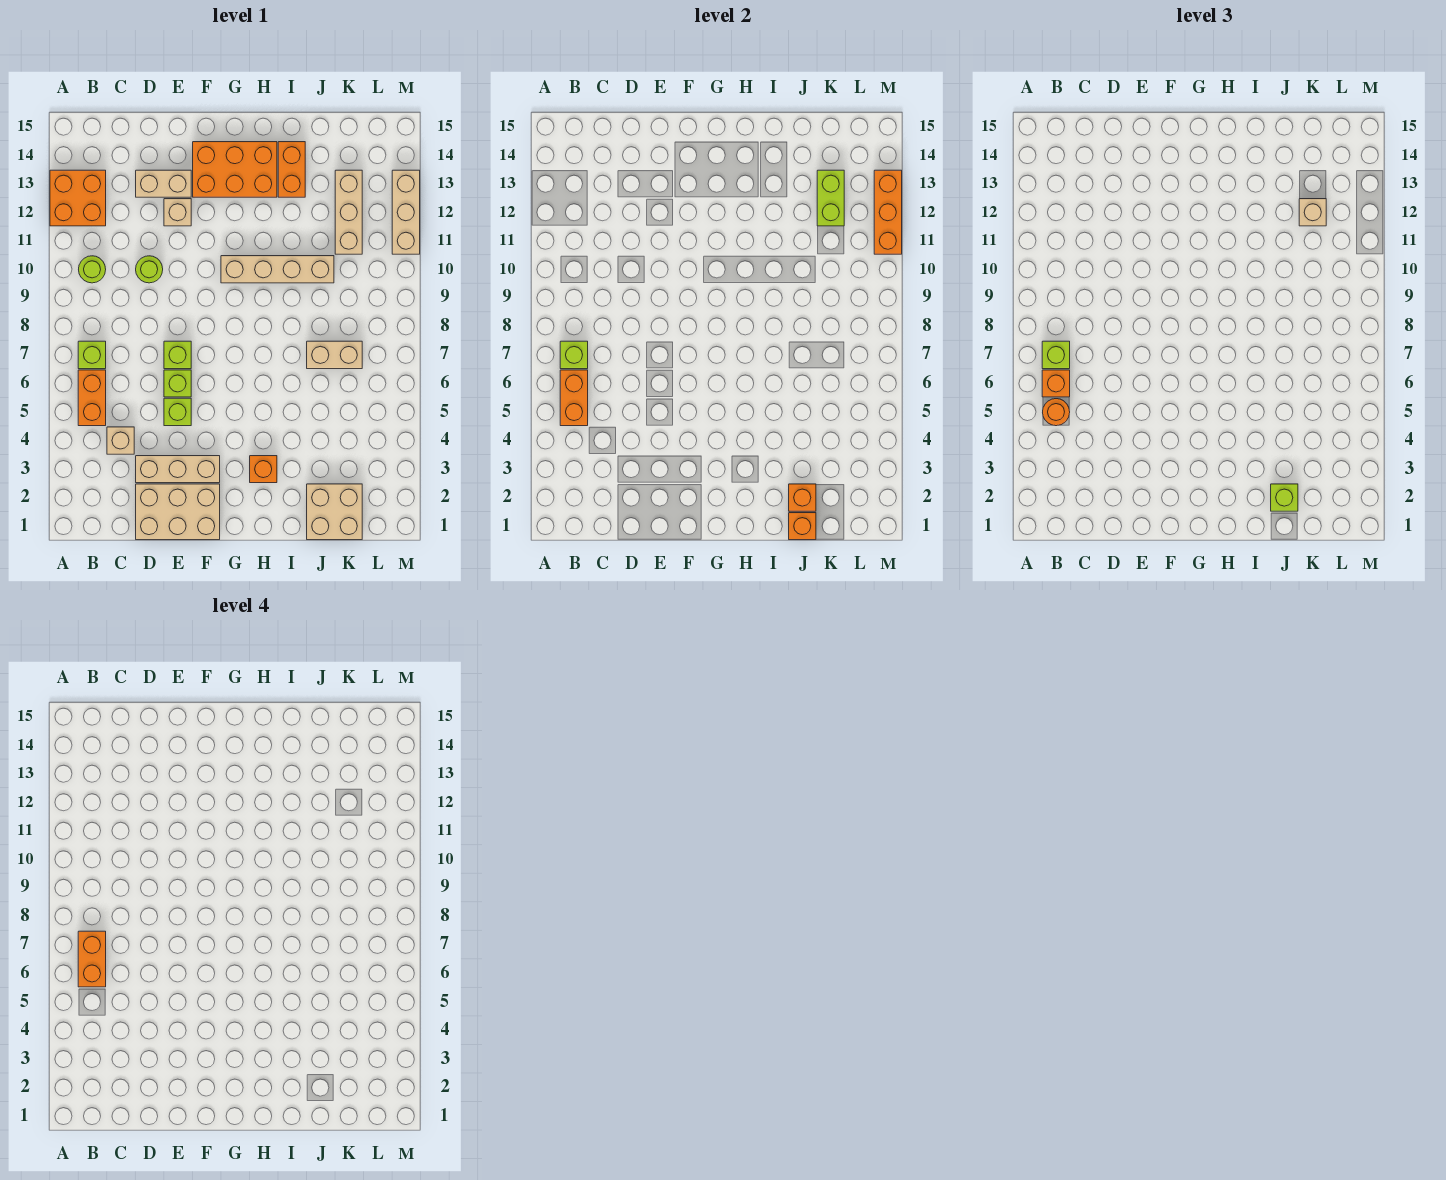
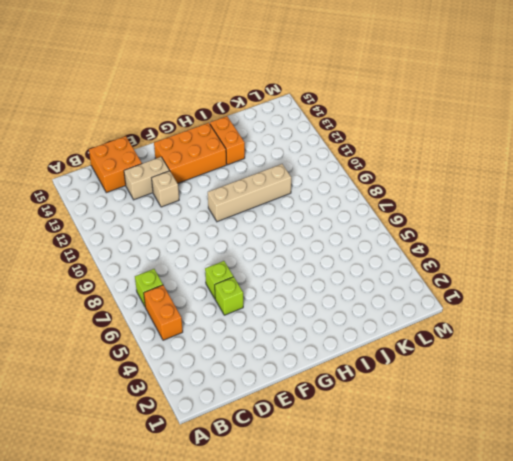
orange 2x2 brick [89,136,142,193] -> orange 2x2 brick moved to [50,170,106,226]
none -> lime 1x1 round brick [79,256,106,283]
none -> tan 1x1 brick [107,427,134,454]
none -> tan 2x3 brick [136,484,220,540]
none -> tan 1x3 brick [136,456,220,483]

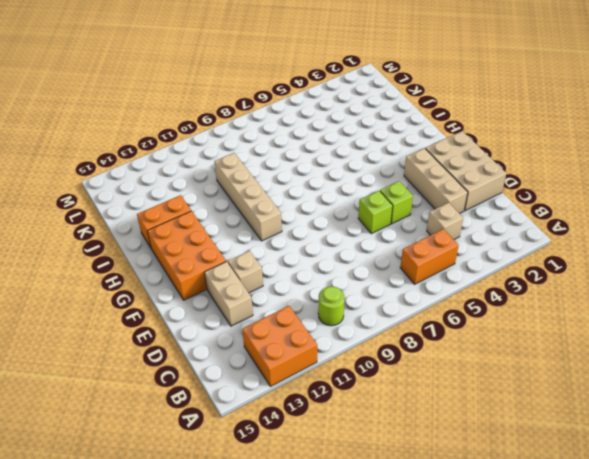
none -> lime 1x1 brick [78,341,106,369]
none -> lime 1x1 round brick [136,256,163,283]
none -> lime 1x1 brick [164,341,191,369]
none -> orange 1x1 brick [250,456,277,483]

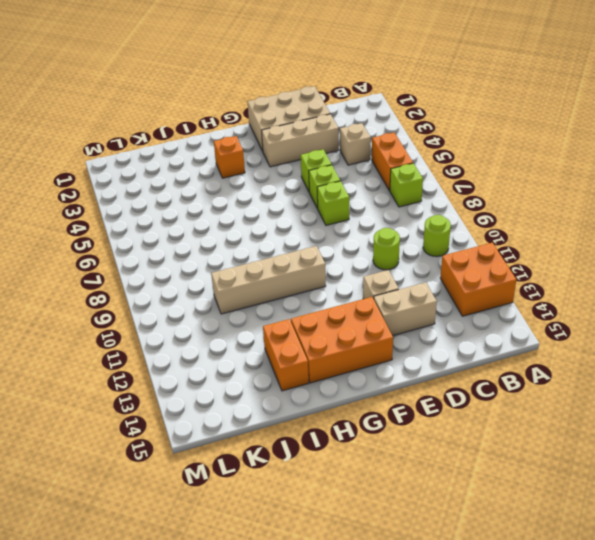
none -> tan 2x2 brick [307,484,362,540]
none -> tan 1x2 brick [307,341,362,369]
none -> tan 1x3 brick [335,170,362,254]
none -> tan 1x3 brick [392,170,420,254]

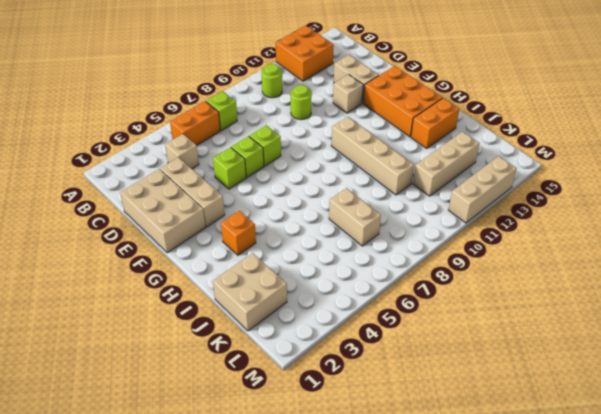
none -> orange 1x2 brick [560,370,588,426]
none -> lime 1x1 brick [560,341,588,369]
none -> orange 1x1 brick [789,513,816,540]
none -> orange 1x1 brick [789,484,816,511]

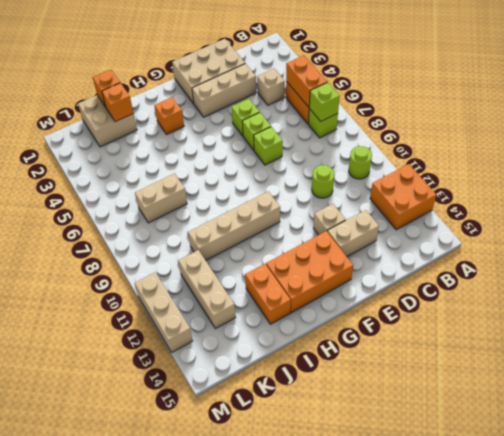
none -> lime 1x2 brick [817,170,844,226]
none -> orange 1x3 brick [874,170,902,254]
none -> orange 1x1 round brick [1043,399,1070,426]
none -> orange 1x1 brick [1042,370,1070,397]

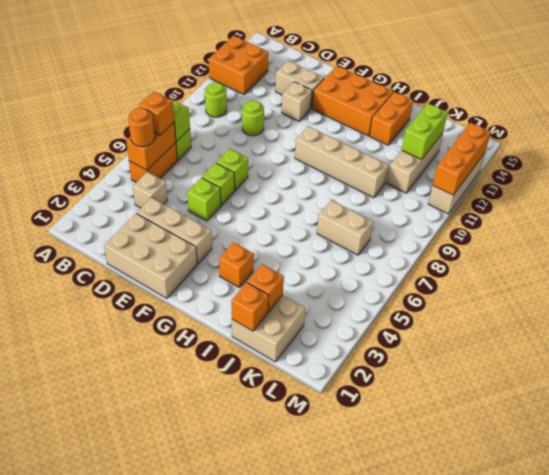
none -> lime 1x1 brick [1042,341,1070,369]
none -> lime 1x1 brick [1271,484,1298,511]
none -> tan 1x1 brick [1299,199,1326,226]
none -> orange 1x2 brick [78,931,106,987]

